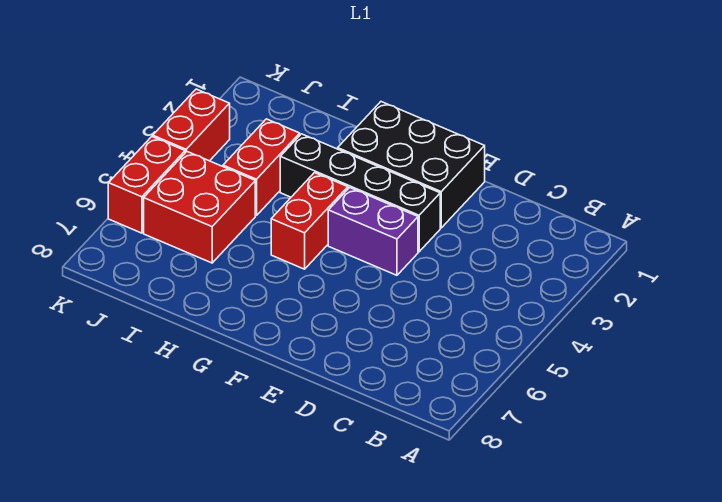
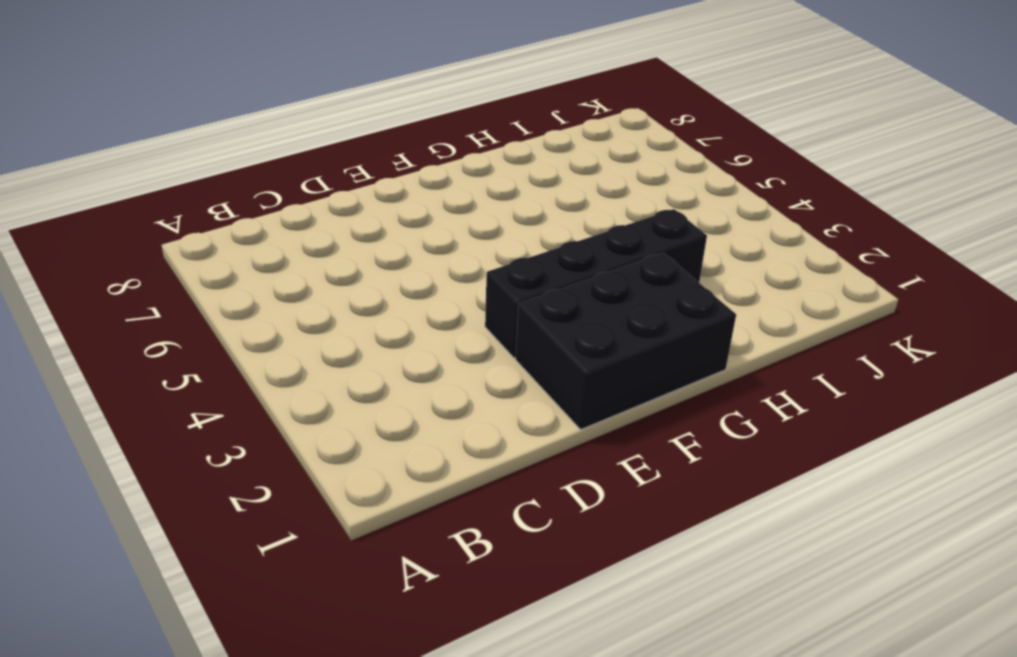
none -> purple 1x2 brick [328,188,418,275]
none -> red 1x2 brick [271,173,348,269]

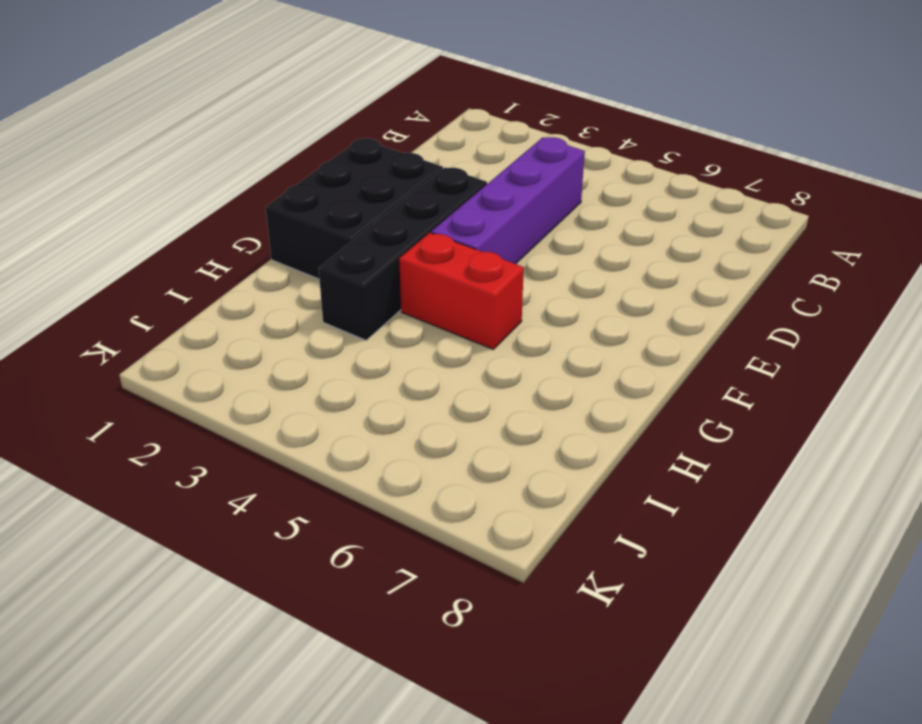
purple 1x4 brick [431,137,585,264] -> purple 1x2 brick [328,188,418,275]
none -> red 1x2 brick [223,119,300,216]
none -> red 2x2 brick [144,152,255,263]

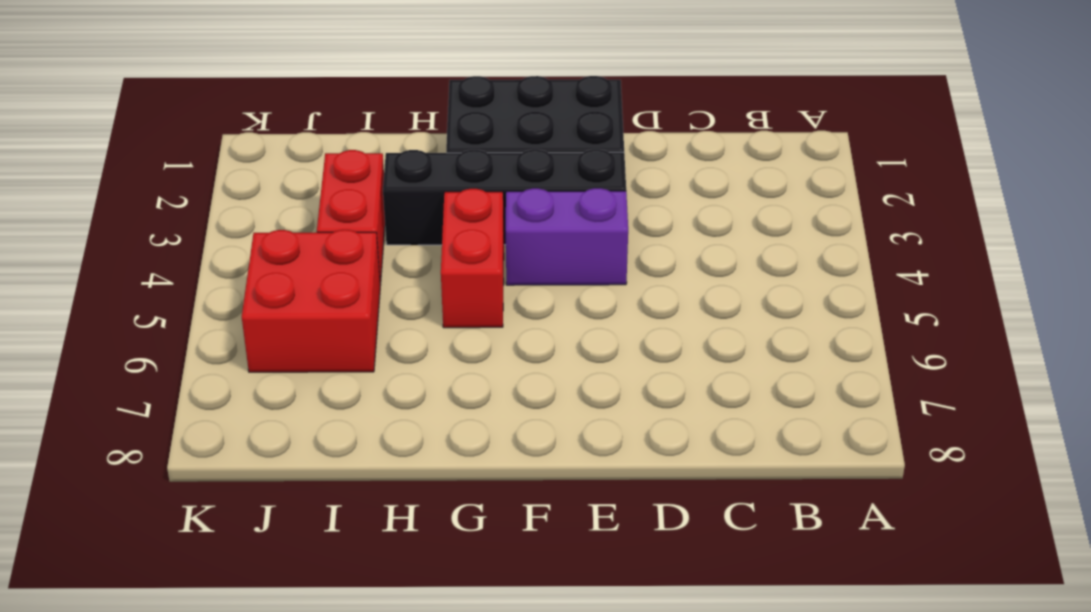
none -> red 1x2 brick [153,89,230,161]
none -> red 1x2 brick [108,137,185,233]

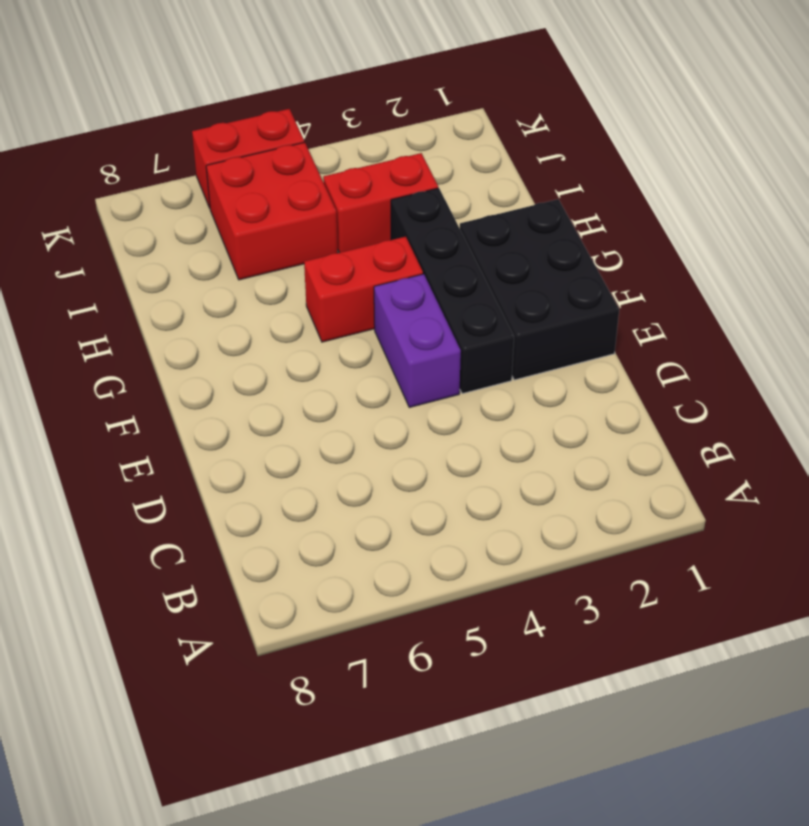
none -> red 1x2 brick [153,89,230,161]

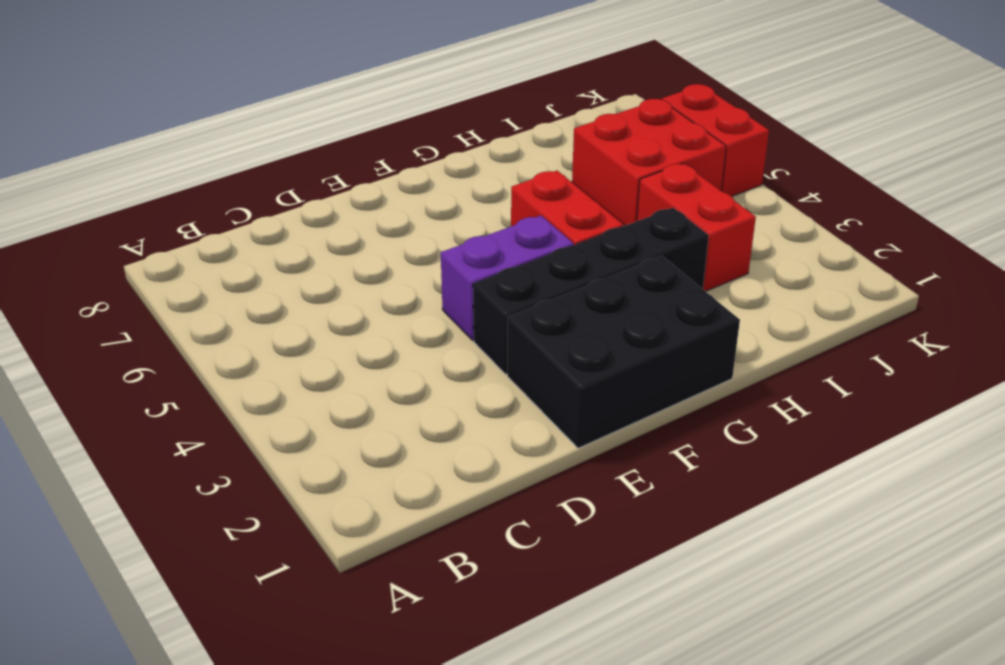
none -> red 1x2 brick [153,89,230,161]

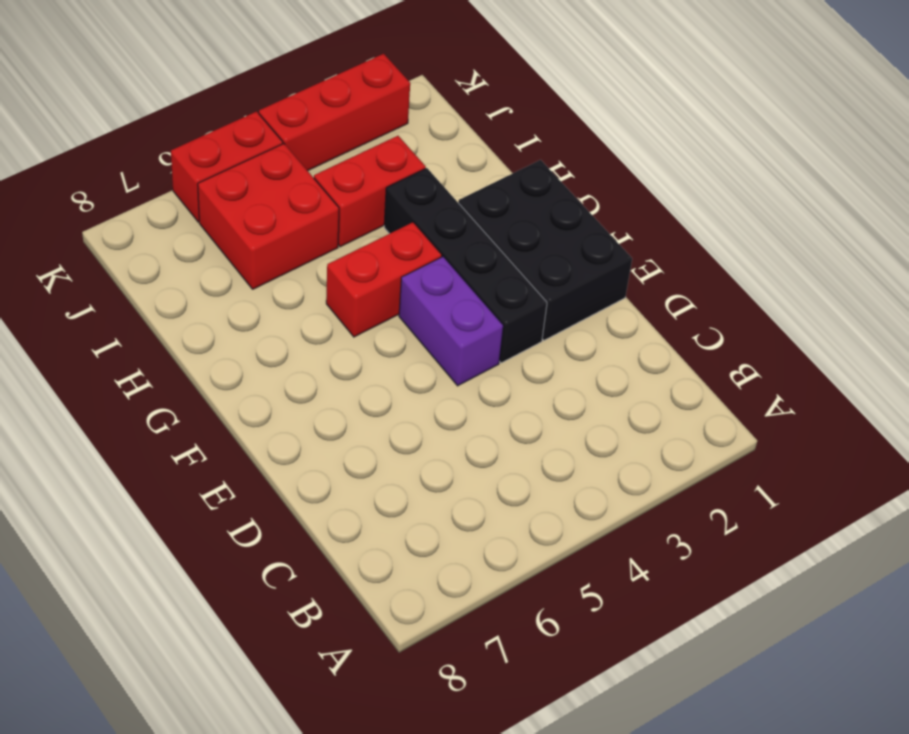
red 1x3 brick [259,54,410,171] -> red 1x2 brick [153,89,230,161]

